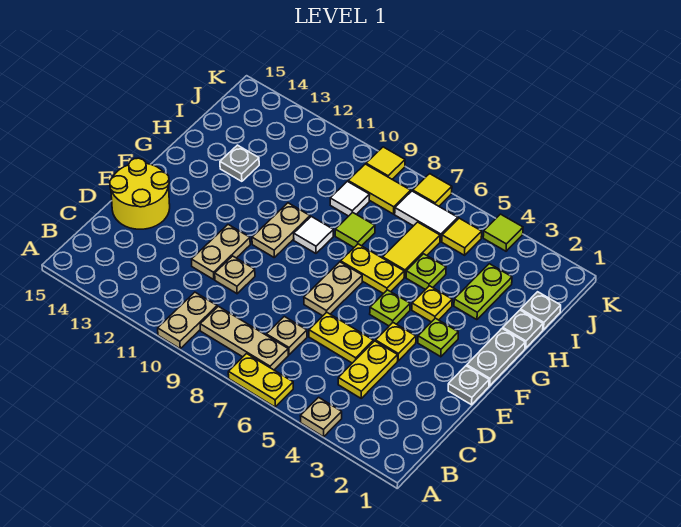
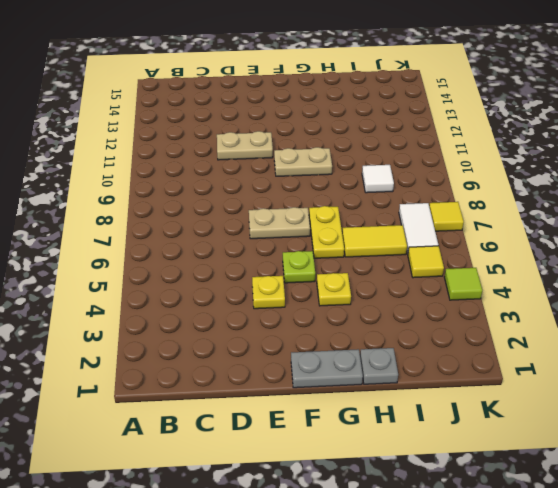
none -> tan 1x1 plate [301,397,342,437]
none -> yellow 1x2 plate [228,354,293,407]
none -> tan 1x2 plate [158,292,217,349]
none -> tan 1x3 plate [200,306,288,370]

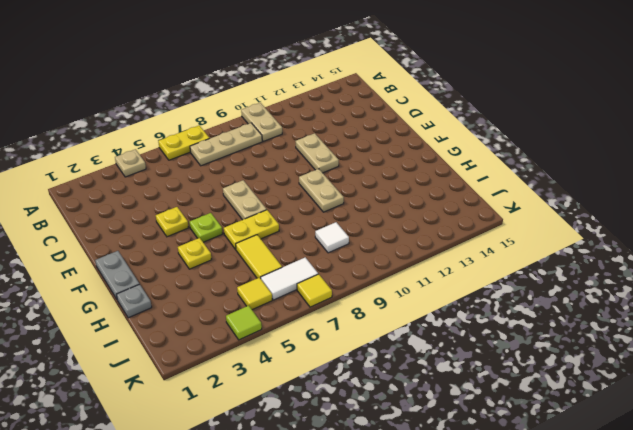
none -> yellow 1x2 plate [338,341,398,398]
none -> tan 1x1 plate [266,316,307,355]
none -> yellow 1x2 plate [309,312,373,363]
none -> tan 1x1 plate [215,256,255,294]

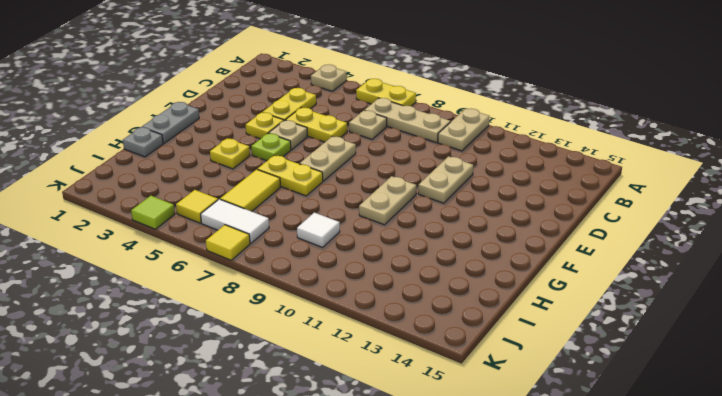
tan 1x1 plate [269,120,308,150] -> tan 1x1 plate moved to [215,256,255,294]
none -> yellow 2x2 round brick [110,158,170,229]
none -> grey 1x1 plate [448,366,489,405]
none -> lime 1x1 plate [418,318,458,357]
none -> white 1x1 tile [294,216,333,253]

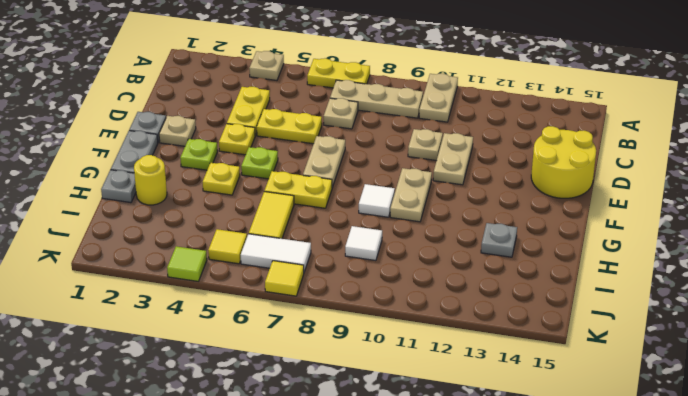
tan 1x1 plate [159,116,196,146] -> none
yellow 1x1 round brick [134,155,167,205] -> none
none -> lime 1x2 plate [454,264,512,320]
none -> lime 1x1 plate [406,254,446,290]
none -> lime 1x1 tile [335,212,375,247]
none -> grey 1x1 plate [521,292,561,330]

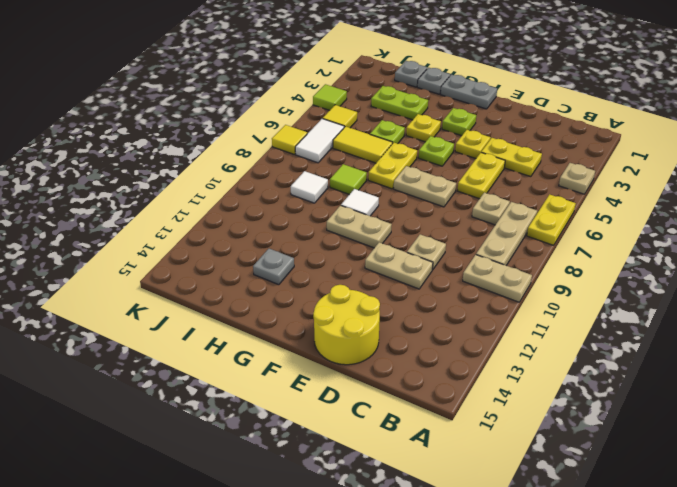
none -> grey 1x1 plate [448,366,489,405]
none -> yellow 1x2 tile [348,164,411,214]
none -> yellow 1x1 tile [366,147,405,179]

